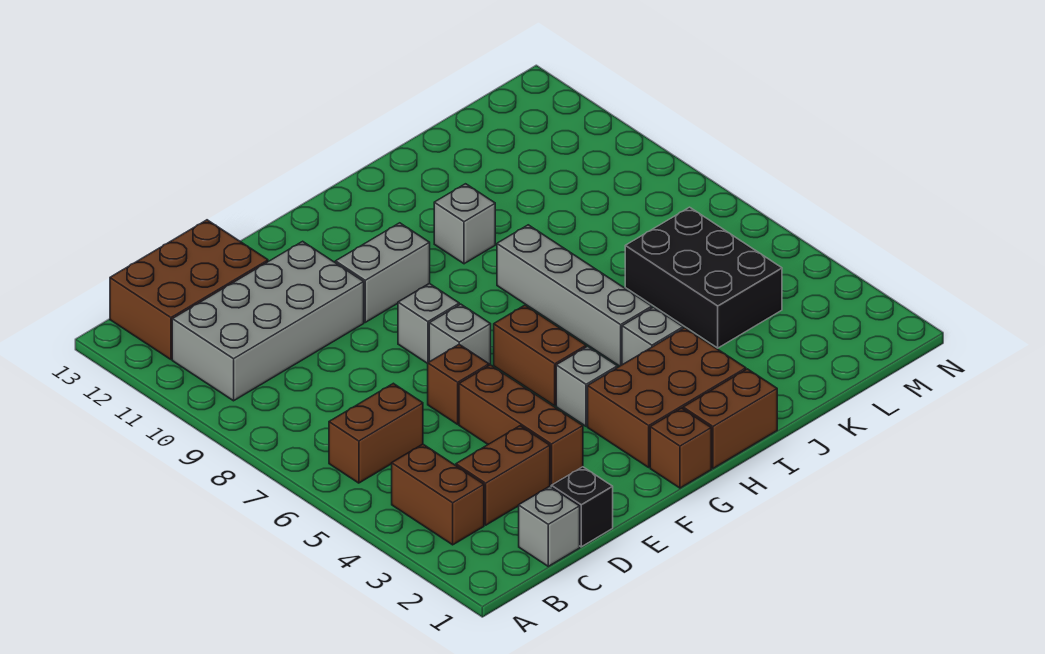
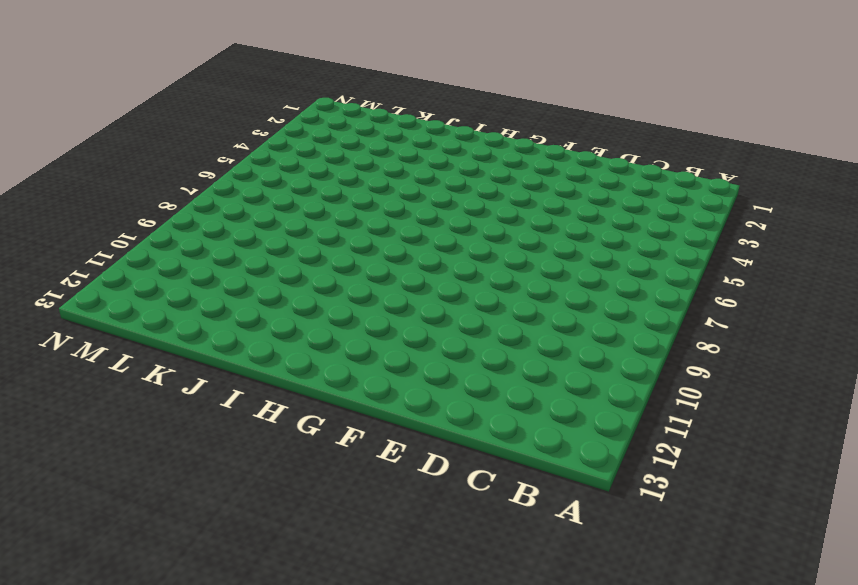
none -> brown 1x2 brick [392,444,484,545]
none -> brown 1x2 brick [329,383,423,483]
none -> grey 2x4 brick [172,241,364,401]

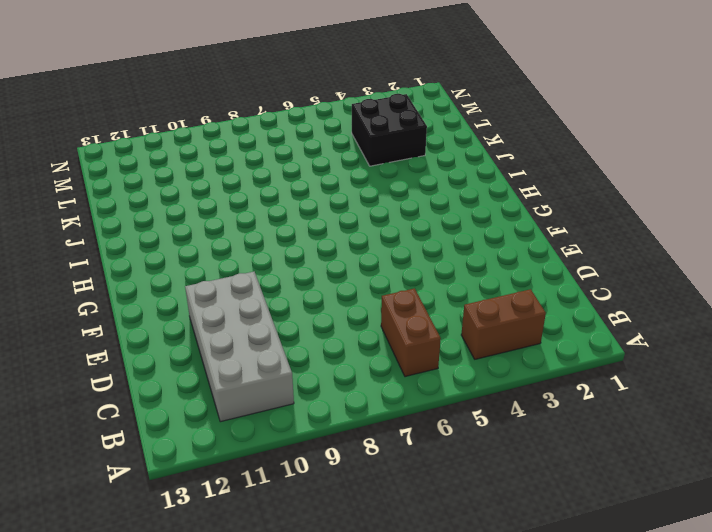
black 2x2 brick [352,94,427,166] -> black 2x3 brick [625,207,782,348]
none -> brown 2x3 brick [110,220,268,359]
none -> grey 1x1 brick [519,486,580,566]
none -> brown 1x2 brick [456,426,550,525]

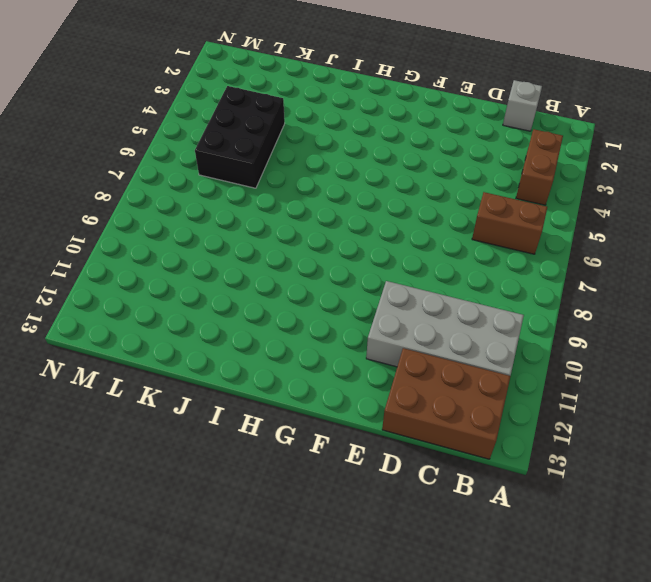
none -> brown 1x2 brick [456,426,550,525]
none -> black 1x1 brick [551,467,613,547]
none -> brown 1x3 brick [459,365,583,486]

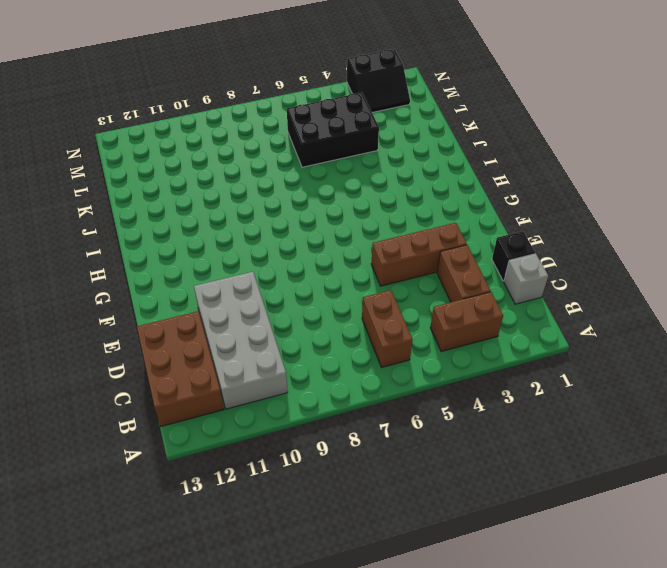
black 2x2 slope [347,49,410,113] -> none
none -> brown 1x1 brick [428,344,489,424]
none -> grey 1x1 brick [429,304,491,365]
none -> grey 1x1 brick [398,284,459,364]

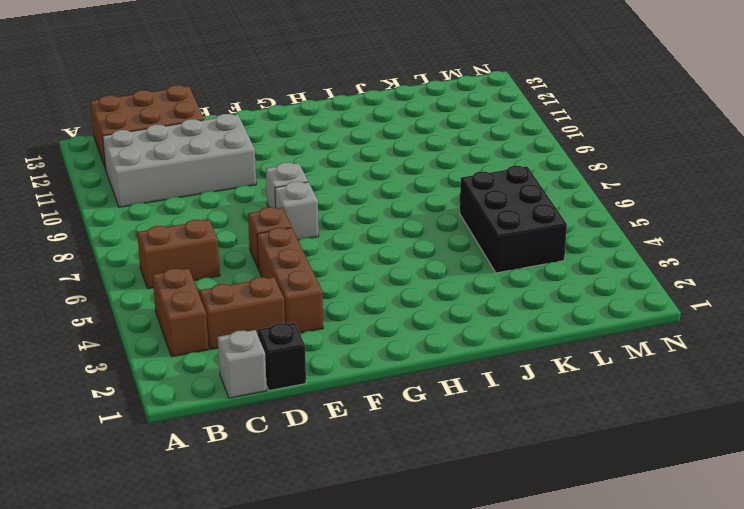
none -> grey 1x2 brick [335,223,430,322]
none -> brown 1x1 brick [650,408,711,488]
none -> brown 2x3 brick [588,328,746,467]

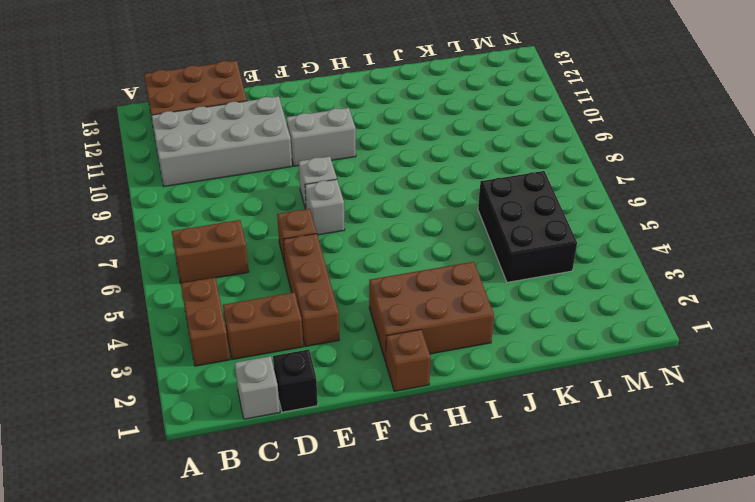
none -> grey 1x1 brick [556,346,617,426]
none -> brown 1x2 brick [494,305,586,406]
none -> brown 1x2 brick [683,369,777,468]

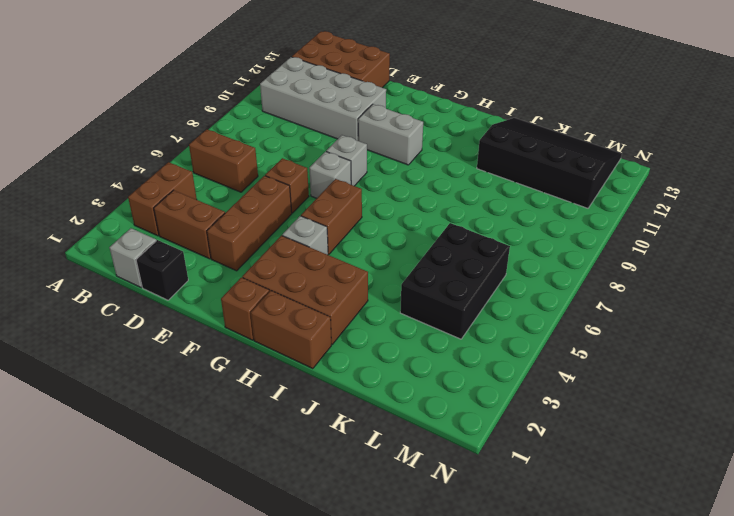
black 3x4 slope [477,118,622,208] -> none
none -> grey 1x1 brick [622,307,683,365]
none -> grey 1x4 brick [497,225,652,366]
none -> grey 1x1 brick [434,184,495,264]

